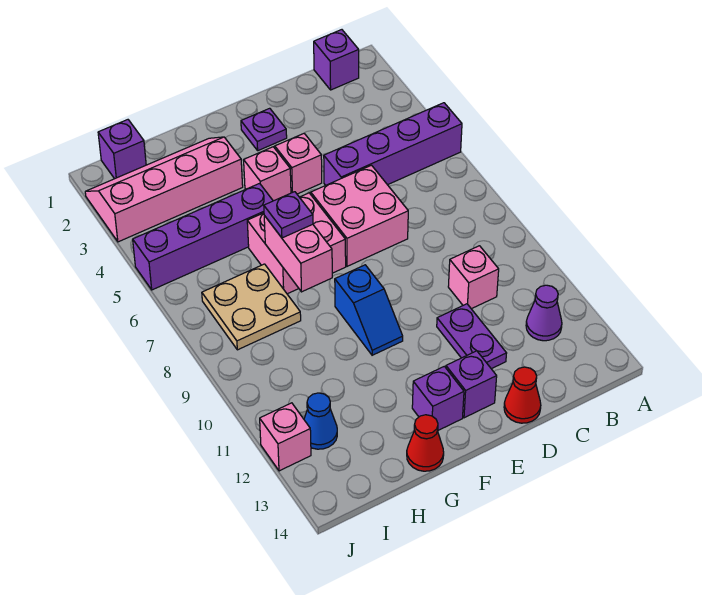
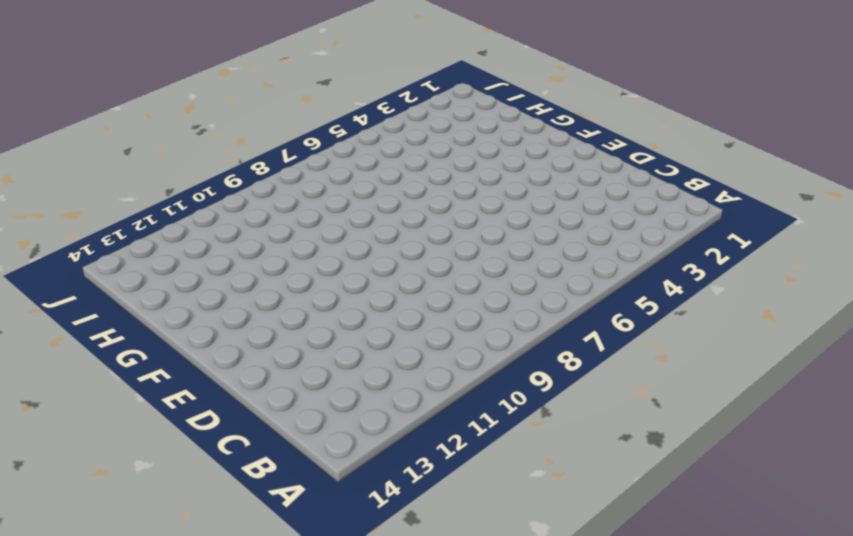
none -> purple 1x4 brick [324,103,462,185]
none -> purple 1x1 brick [314,30,359,90]
none -> purple 1x1 cone [526,285,562,341]

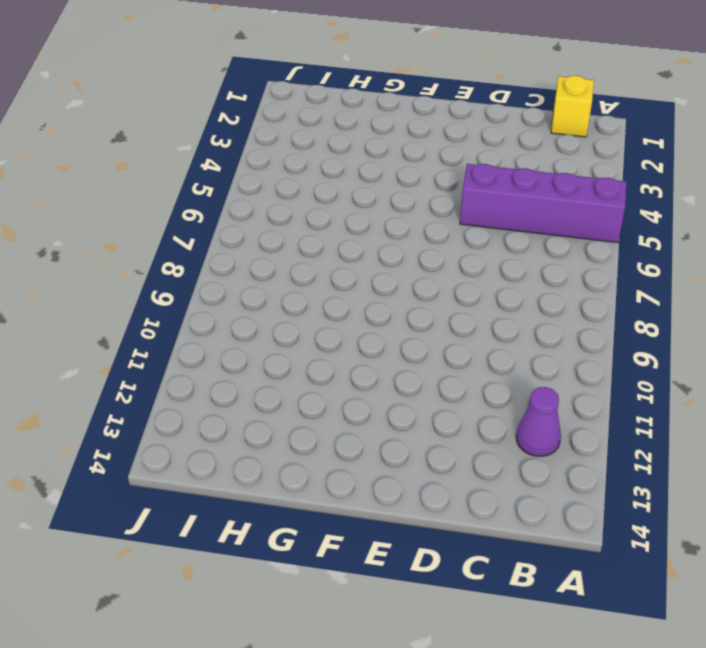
yellow 1x1 brick [551,76,594,137] -> purple 1x1 brick [314,30,359,90]
none -> pink 1x1 brick [448,246,499,309]
none -> pink 2x2 brick [311,165,408,266]
none -> purple 1x2 plate [437,304,507,369]

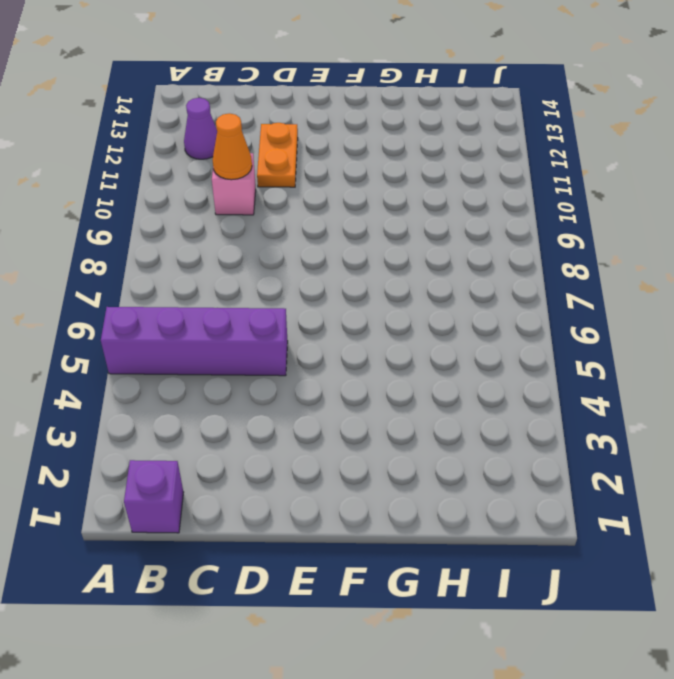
orange 1x1 cone [213,113,252,180] -> none
orange 1x2 plate [257,123,298,187] -> purple 1x2 plate [437,304,507,369]
none -> pink 2x2 brick [311,165,408,266]
none -> red 1x1 cone [504,367,541,423]
none -> purple 1x1 plate [241,108,287,151]

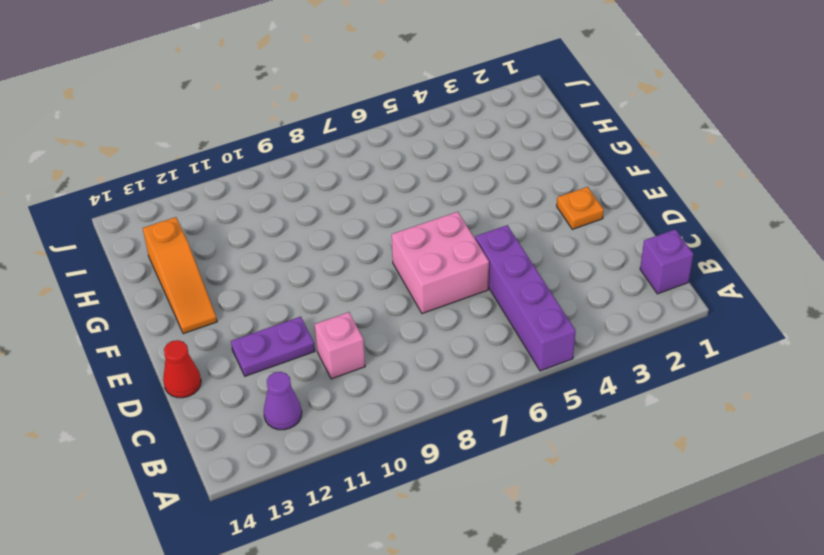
orange 1x1 plate [557,187,604,229] -> purple 1x1 plate [241,108,287,151]
orange 1x3 slope [143,217,217,334] -> purple 1x1 brick [412,366,464,430]
none -> pink 1x1 brick [275,133,322,194]
none -> purple 1x1 brick [446,351,497,418]
none -> pink 1x1 brick [244,147,291,201]

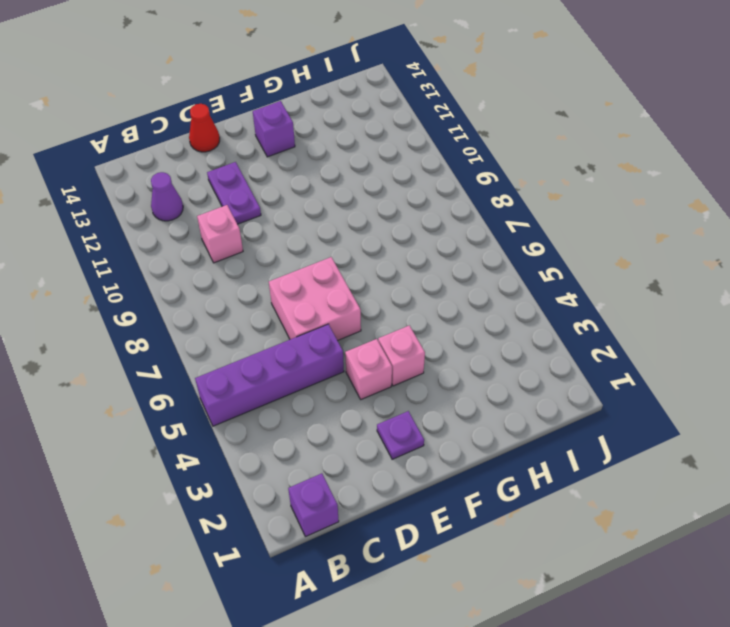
none -> purple 1x1 brick [446,351,497,418]
none -> pink 2x2 brick [247,193,346,294]
none -> blue 1x2 slope [335,265,403,355]

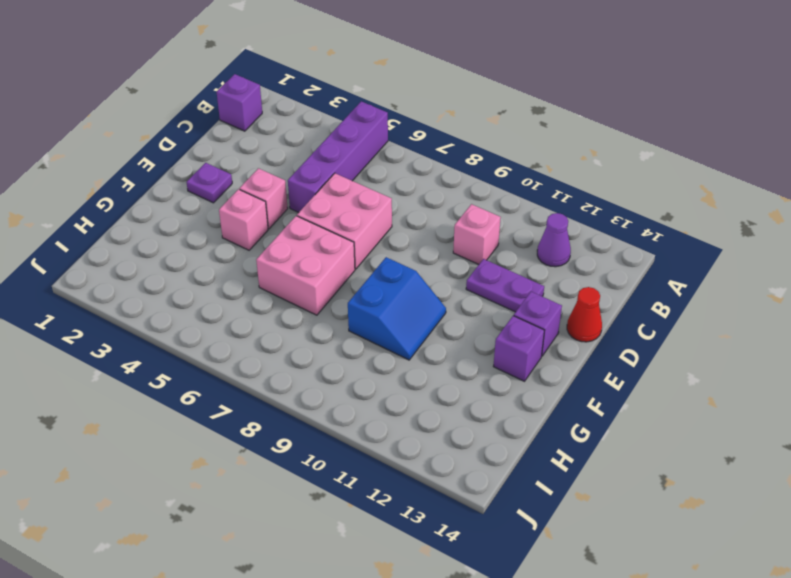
blue 2x2 slope [348,257,446,360] -> blue 1x2 slope [335,265,403,355]
none -> pink 2x4 slope [85,137,243,242]
none -> purple 1x4 brick [133,183,273,290]
none -> red 1x1 cone [407,415,444,471]

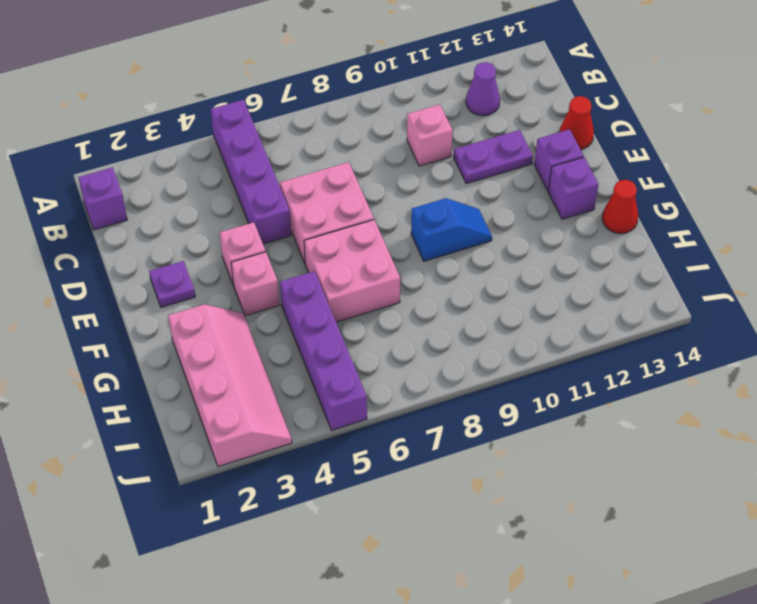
pink 2x4 slope [168,304,292,467] -> pink 2x4 slope turned to [85,137,243,242]
none -> tan 2x2 plate [202,264,301,350]
none -> purple 1x1 brick [98,120,146,179]
none -> blue 1x1 cone [304,393,337,449]

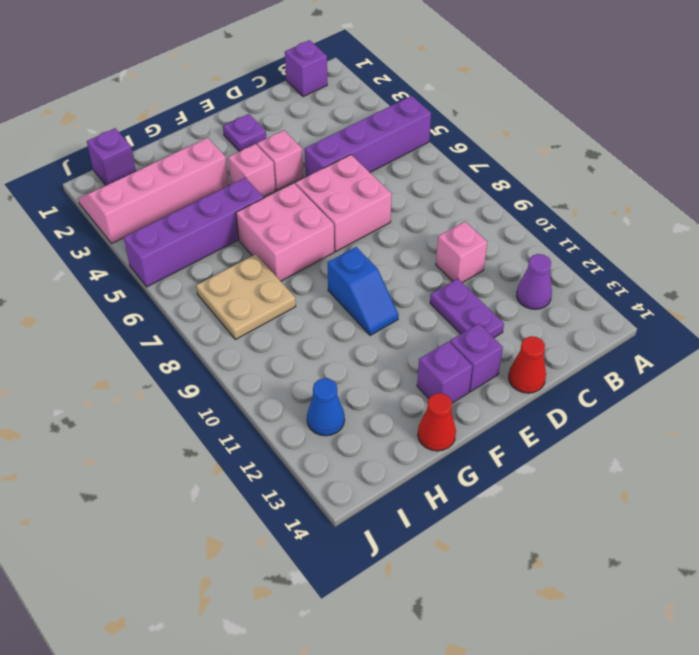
none -> pink 1x1 brick [260,403,311,471]
none -> pink 1x2 brick [264,216,332,292]
none -> purple 1x1 plate [264,192,313,238]

